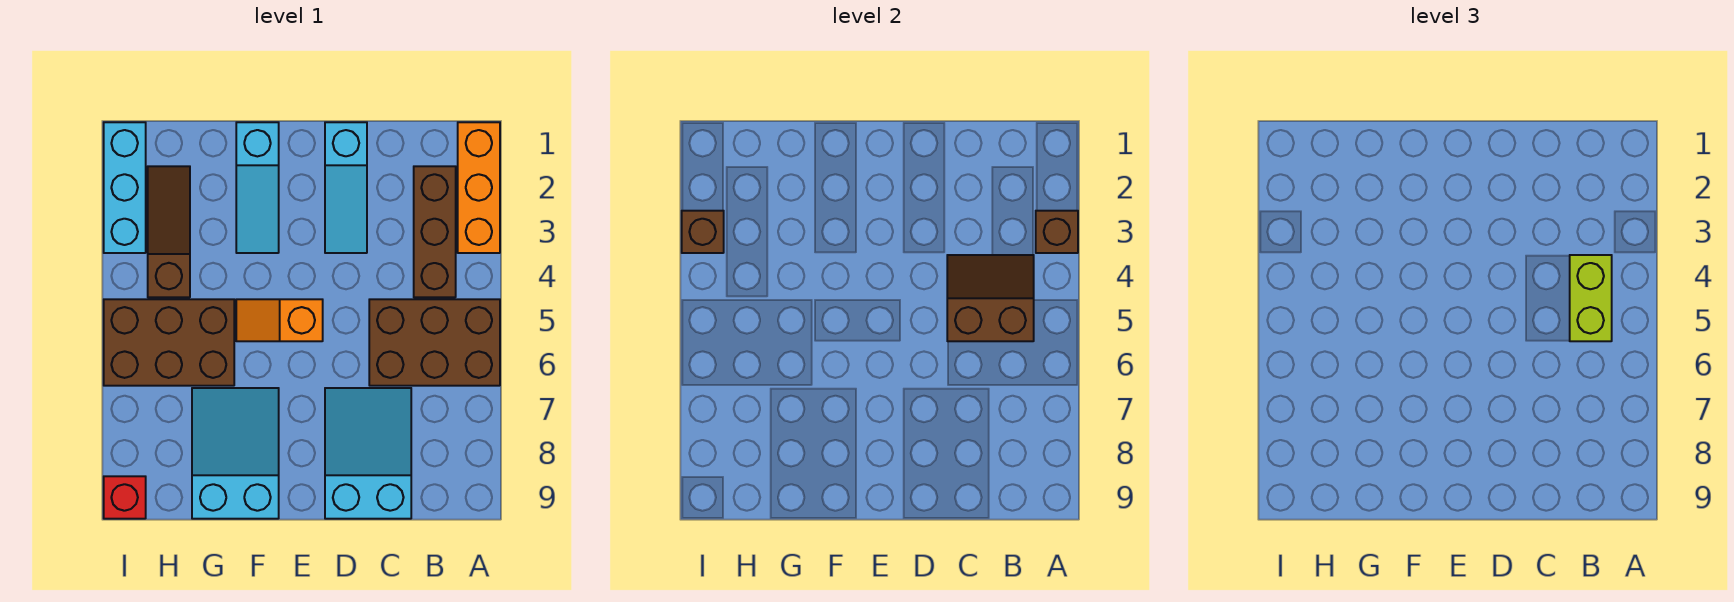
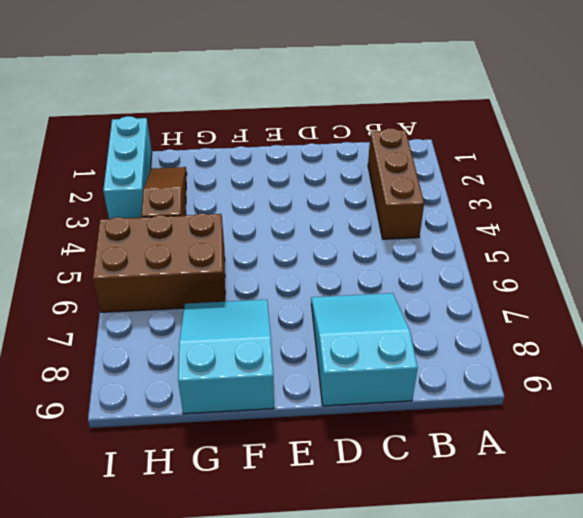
none -> orange 1x3 brick [458,122,500,253]
none -> brown 2x3 brick [369,299,500,386]
none -> cyan 1x3 slope [325,122,367,253]

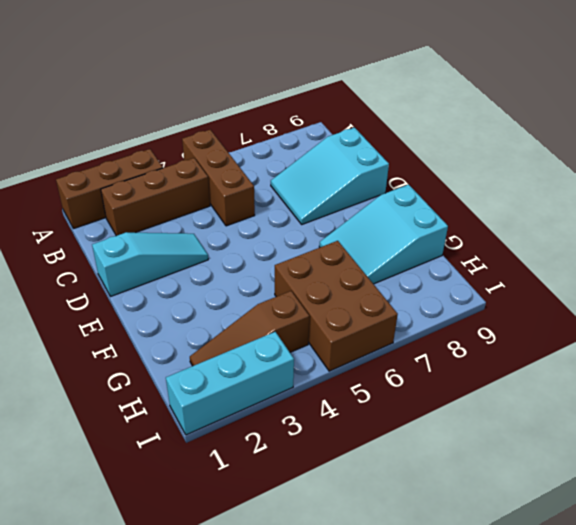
brown 1x3 brick [56,149,163,228] -> orange 1x3 brick [458,122,500,253]
brown 1x3 brick [182,130,255,226] -> brown 2x3 brick [369,299,500,386]
none -> orange 1x2 slope [236,299,323,341]
none -> cyan 1x3 slope [236,122,279,253]
none -> red 1x1 brick [104,476,146,519]

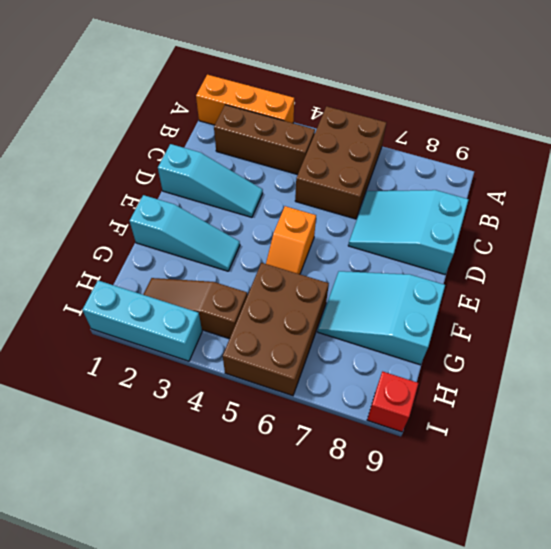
none -> brown 1x1 brick [1036,211,1078,253]
none -> brown 2x2 slope [947,255,1034,341]
none -> brown 1x1 brick [682,211,724,253]

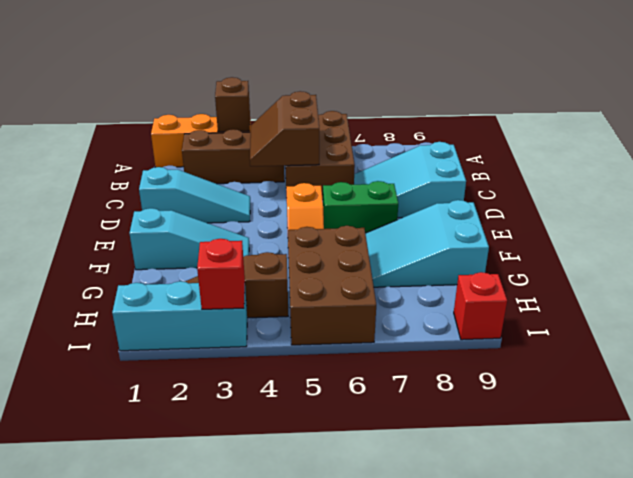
green 1x2 brick [323,181,398,233] -> none
red 1x1 brick [197,239,245,309] -> brown 1x1 brick [682,211,724,253]
none -> lime 1x2 brick [1570,255,1612,341]

